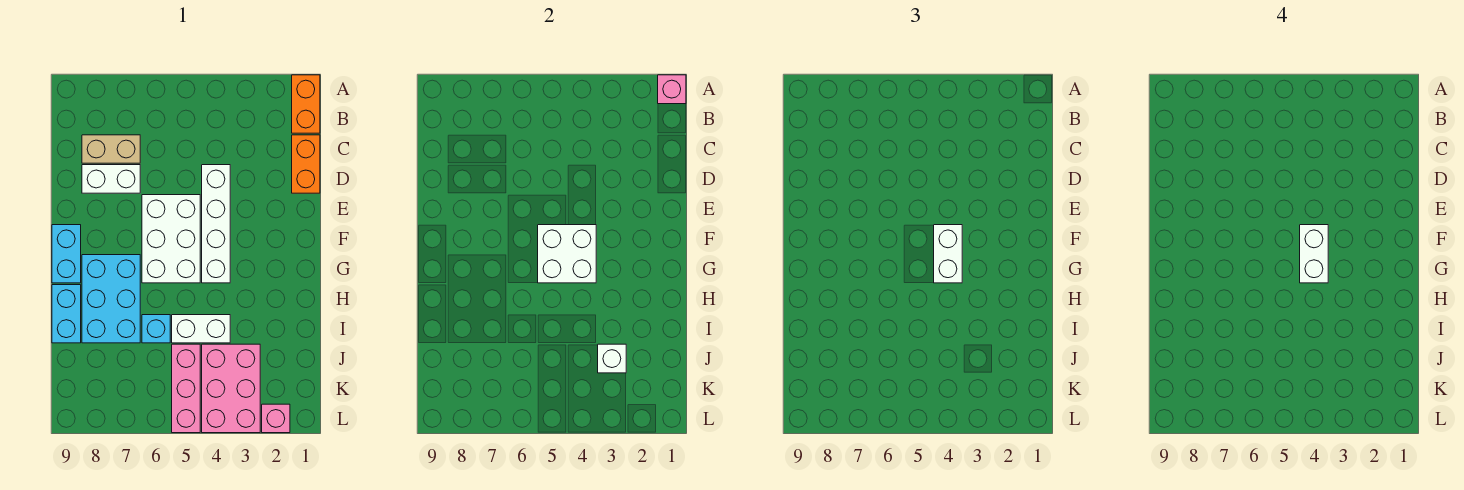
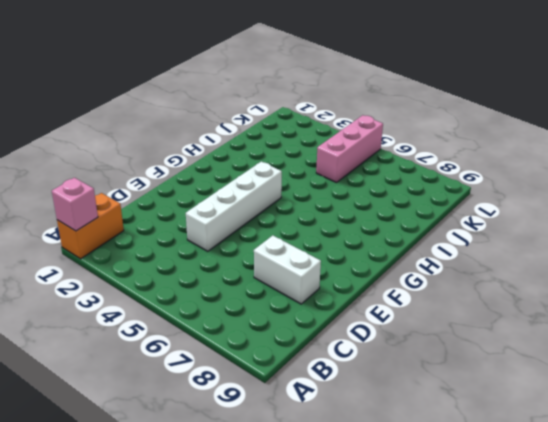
none -> orange 1x2 brick [292,135,320,193]
none -> tan 1x2 brick [82,135,140,163]
none -> white 2x3 brick [142,195,200,283]

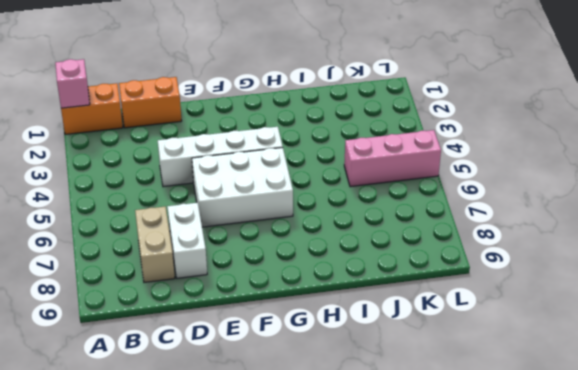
none -> cyan 1x2 brick [52,225,81,283]
none -> cyan 2x3 brick [82,255,140,343]
none -> cyan 1x2 brick [52,285,81,343]

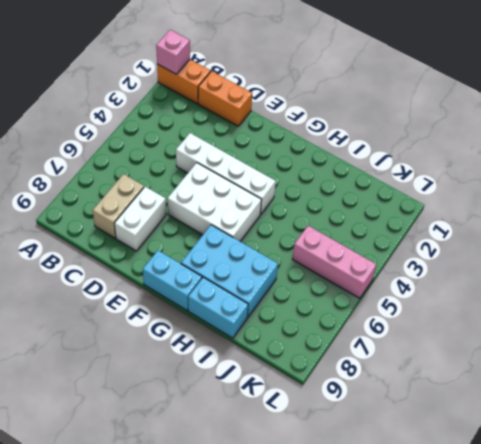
none -> white 1x2 brick [172,315,230,343]
none -> cyan 1x1 brick [142,315,170,343]
none -> pink 2x3 brick [202,344,260,433]

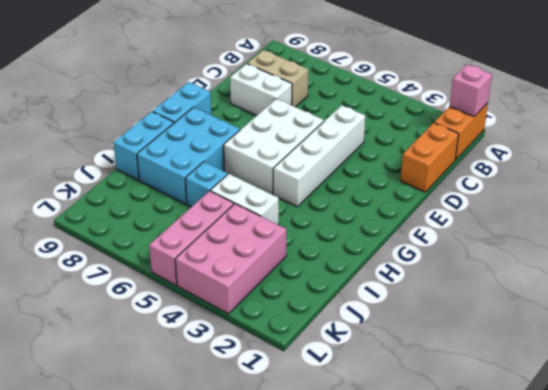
none -> pink 1x1 brick [262,404,290,433]
none -> white 2x2 brick [538,225,596,283]
none -> white 1x1 brick [598,344,626,373]

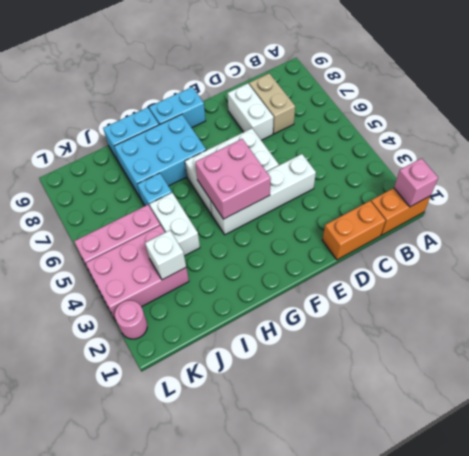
pink 2x2 brick [195,139,271,219] -> white 2x2 brick [538,225,596,283]
pink 1x1 round brick [115,300,147,339] -> pink 1x1 brick [262,404,290,433]
none -> white 1x2 brick [934,225,962,283]
none -> white 1x2 brick [1300,225,1328,283]

